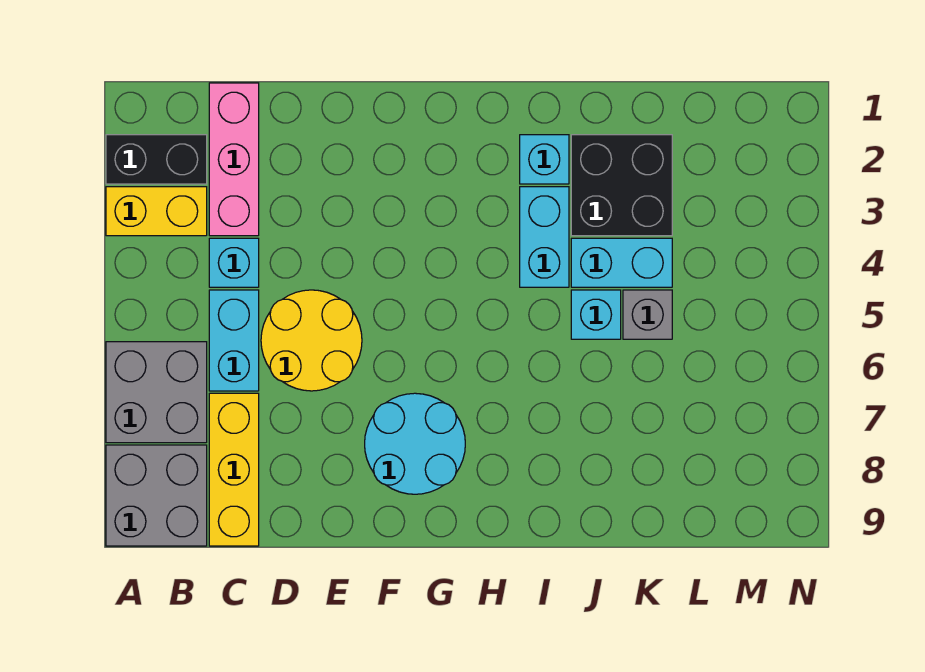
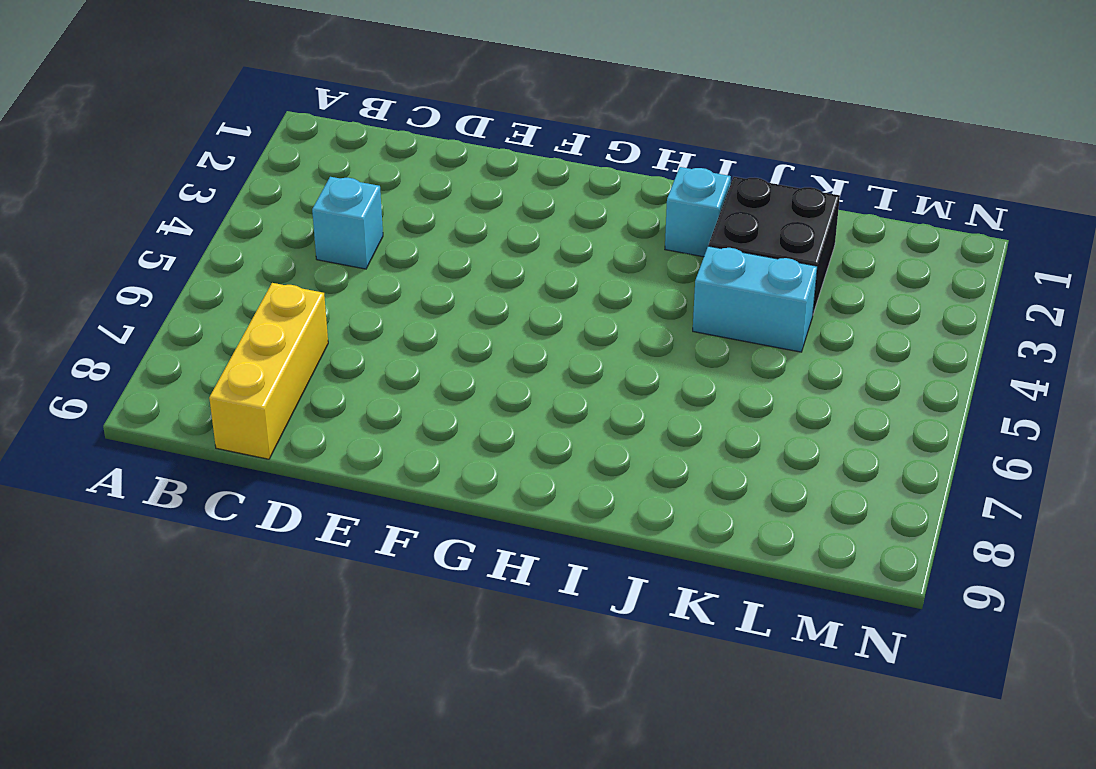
none -> black 1x2 brick [106,135,207,184]
none -> yellow 1x2 brick [106,187,207,236]
none -> grey 2x2 brick [106,342,207,443]

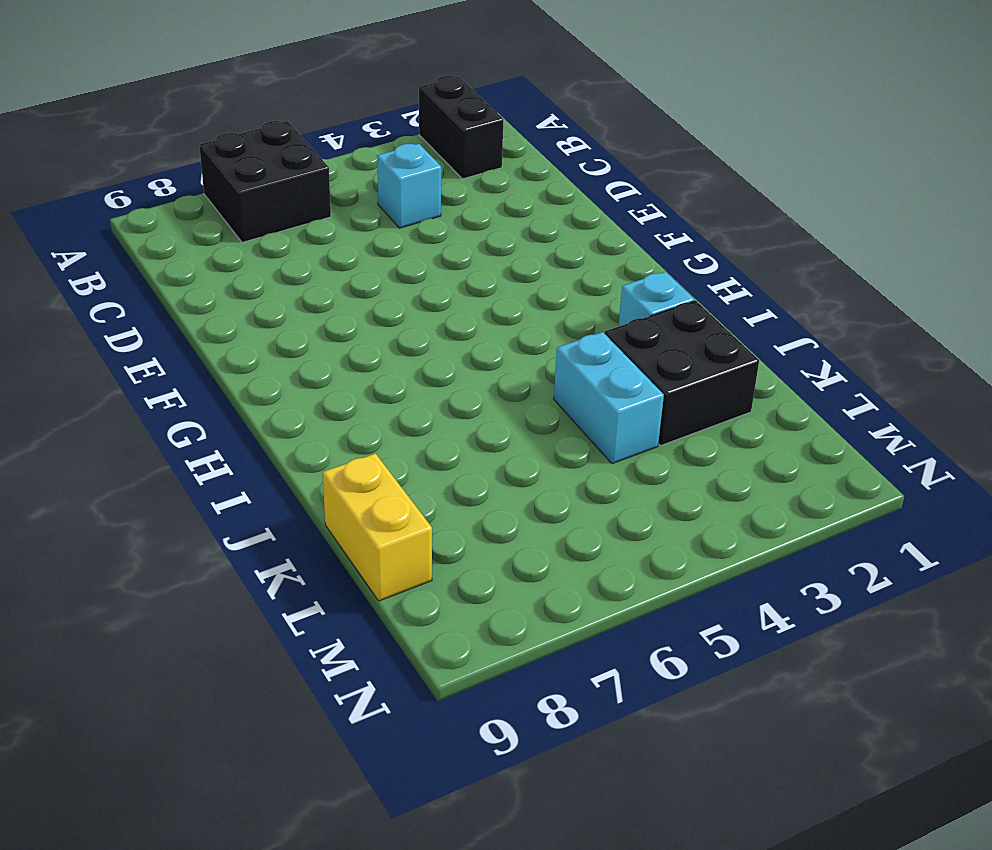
black 2x2 brick [199,121,331,242] -> grey 2x2 brick [106,342,207,443]
yellow 1x2 brick [323,454,432,601] -> yellow 1x2 brick moved to [106,187,207,236]
none -> grey 2x2 brick [106,445,207,546]
none -> pink 1x3 brick [209,83,259,236]
none -> cyan 1x2 brick [209,290,259,391]

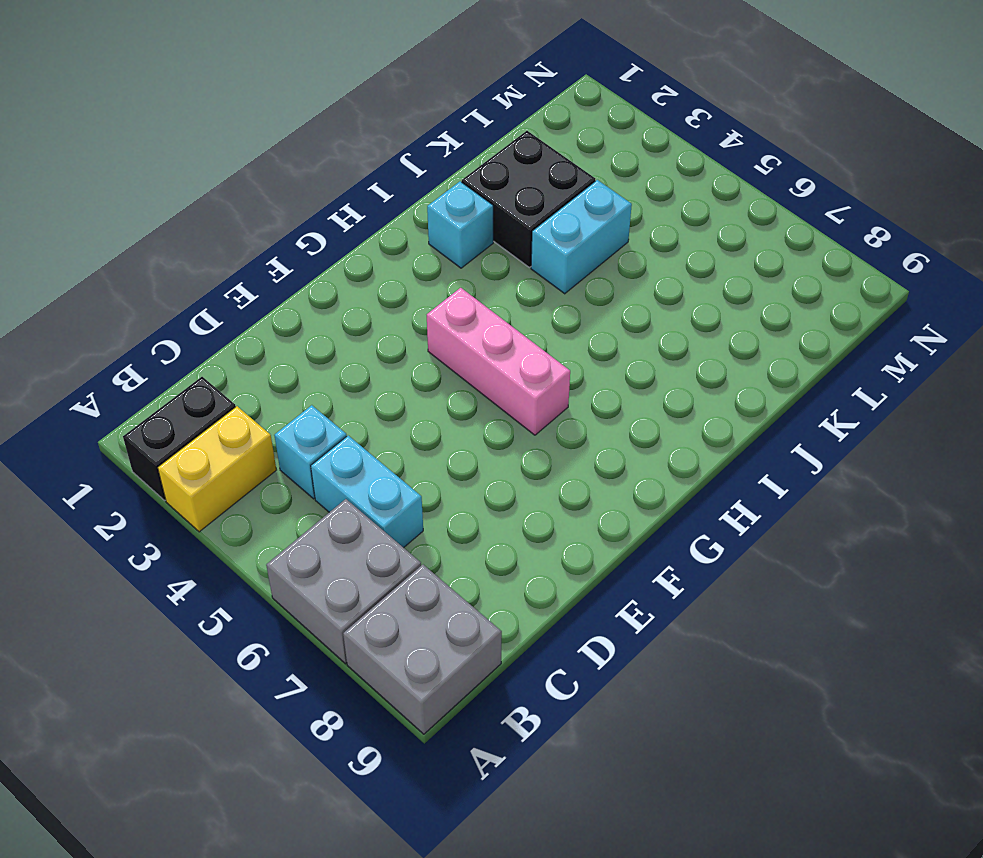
pink 1x3 brick [427,288,570,435] -> pink 1x3 brick moved to [209,83,259,236]
none -> yellow 1x3 brick [209,393,259,546]
none -> yellow 2x2 round brick [261,290,362,391]
none -> cyan 2x2 round brick [365,393,465,494]

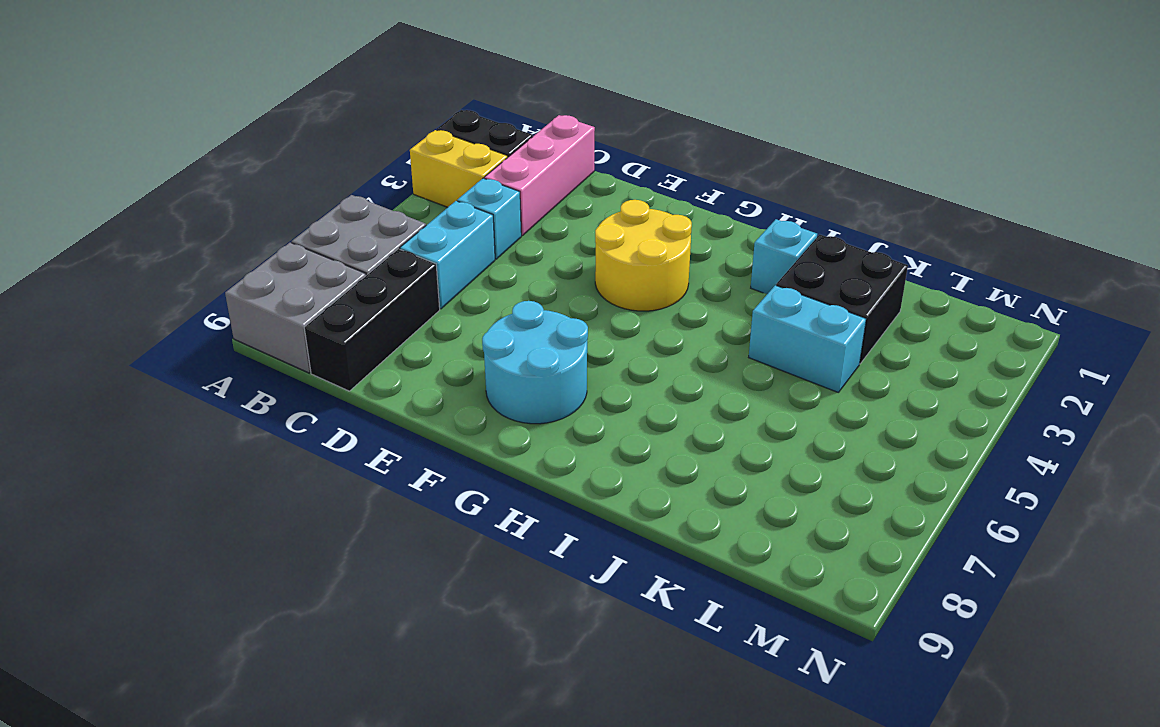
black 1x3 brick [304,249,440,391] -> yellow 1x3 brick [209,393,259,546]
yellow 2x2 round brick [595,200,692,311] -> yellow 2x2 round brick moved to [261,290,362,391]
none -> cyan 1x2 brick [520,187,569,287]
none -> cyan 1x1 brick [571,290,621,339]
none -> grey 1x1 brick [623,290,672,339]

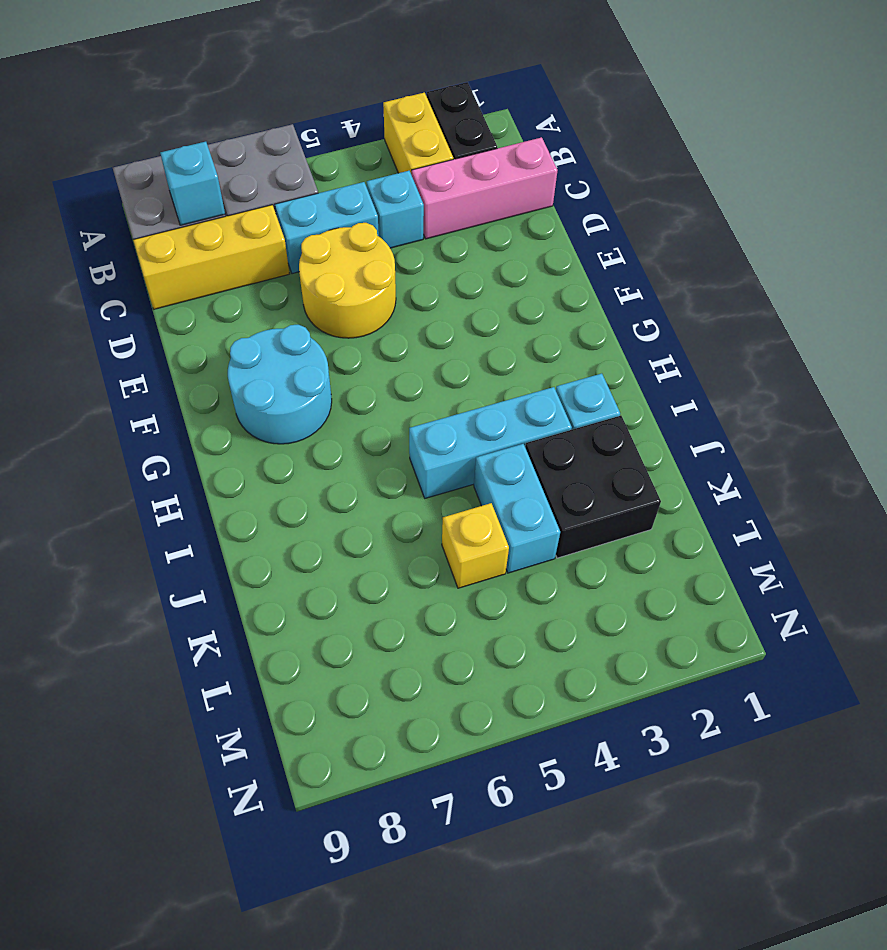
cyan 1x1 brick [160,142,225,225] -> cyan 1x1 brick moved to [571,290,621,339]
cyan 1x3 brick [409,387,572,498] -> cyan 1x2 brick [520,187,569,287]
yellow 1x1 brick [442,503,509,588] -> grey 1x1 brick [623,290,672,339]

